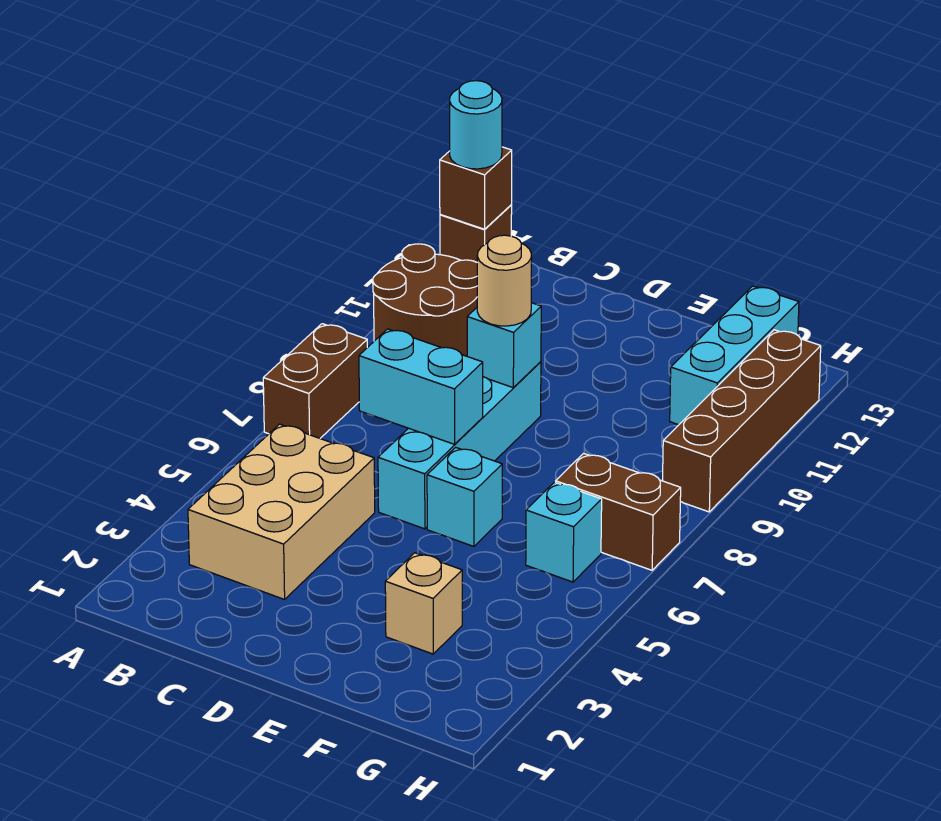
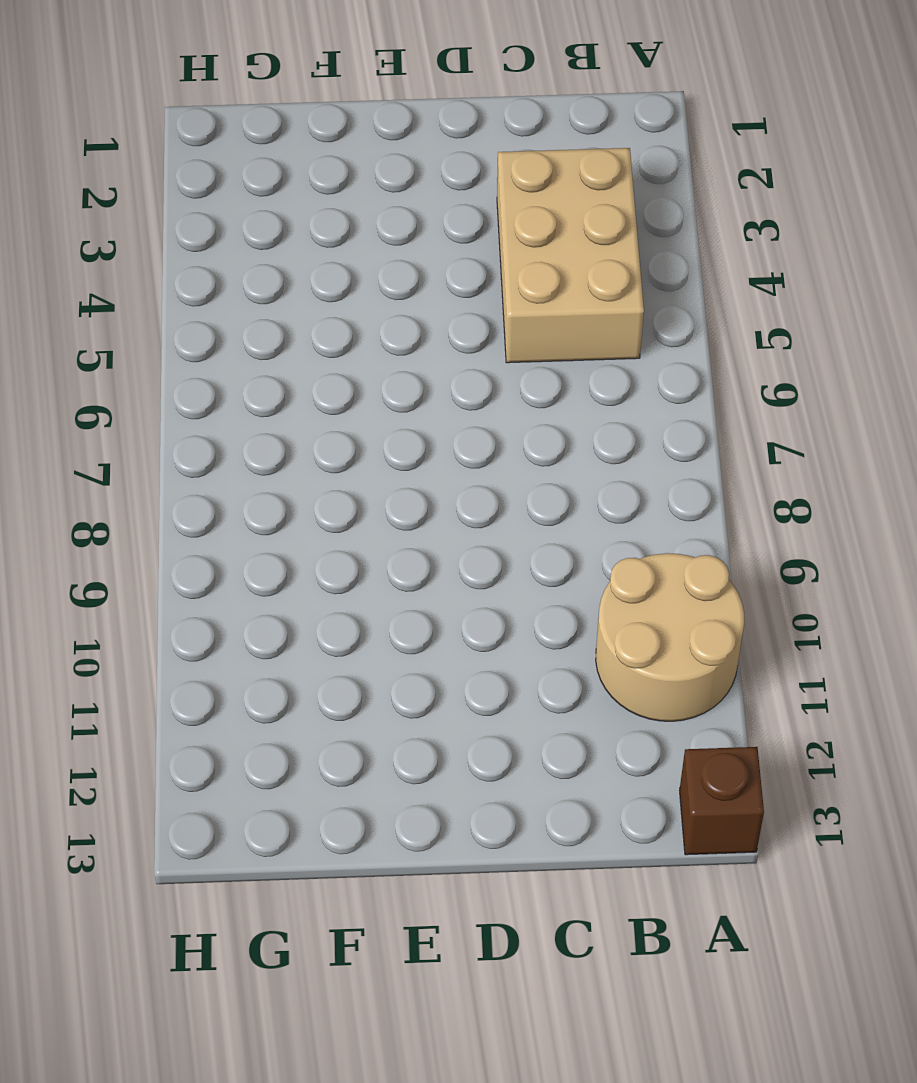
tan 2x2 round brick [596,553,744,721] -> brown 2x2 round brick [373,244,477,356]
none -> brown 1x2 brick [263,324,367,438]
none -> cyan 1x4 brick [378,362,541,529]
none -> cyan 1x1 brick [427,447,502,546]

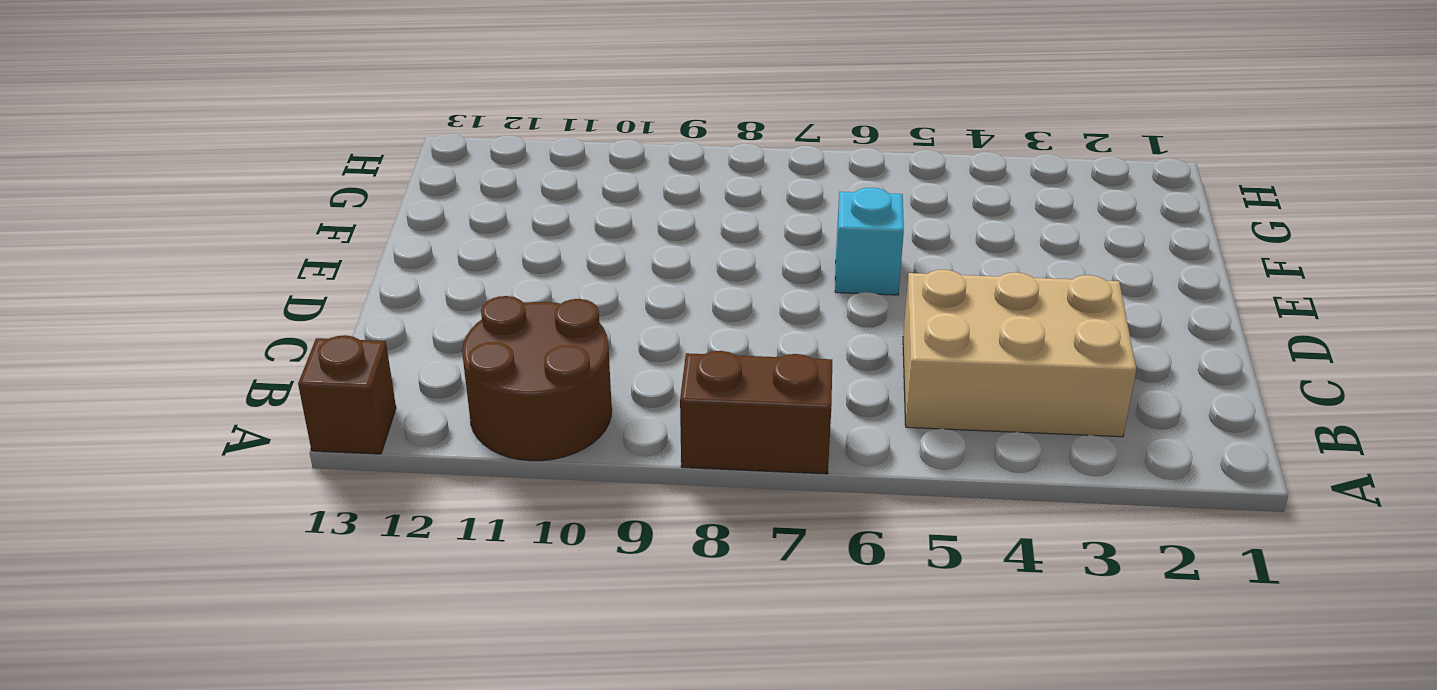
none -> cyan 1x4 brick [378,362,541,529]
none -> tan 1x1 brick [385,553,462,654]
none -> cyan 1x1 brick [526,482,602,582]

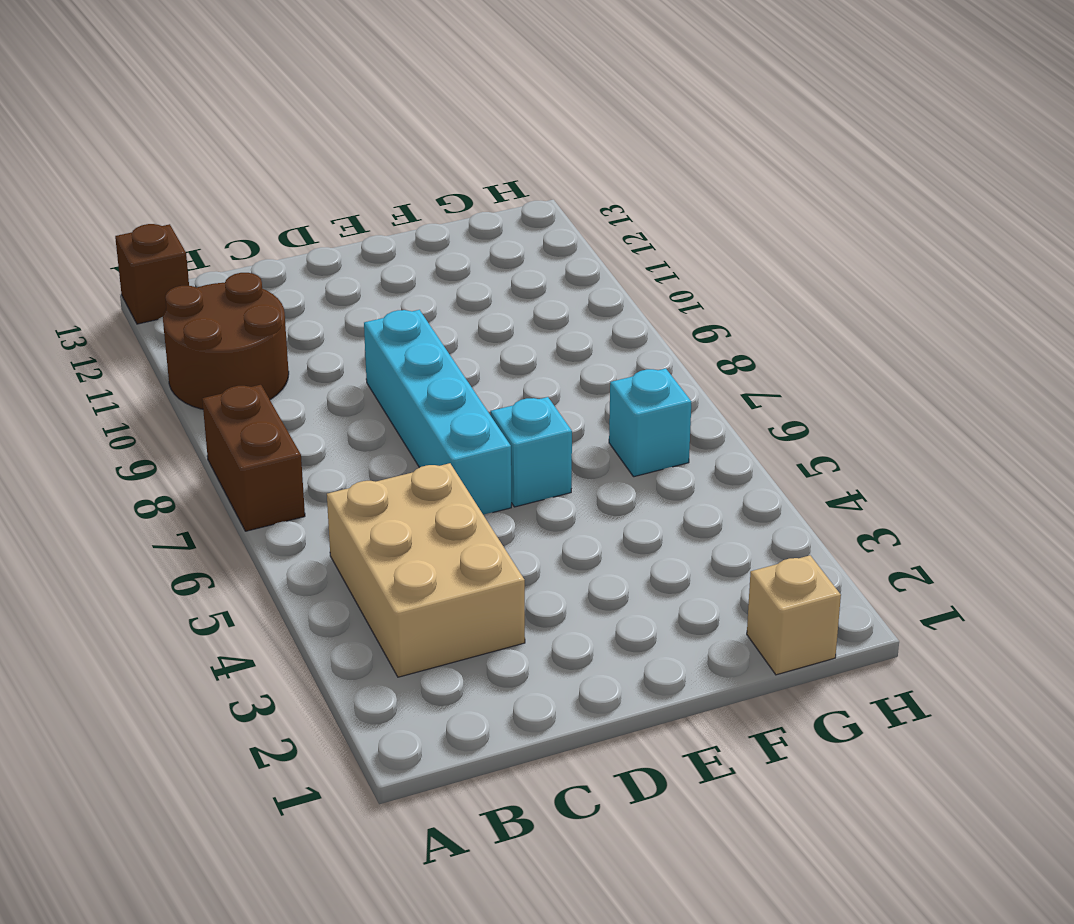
tan 1x1 brick [747,555,841,675] -> tan 1x1 brick moved to [385,553,462,654]
none -> brown 1x2 brick [556,453,681,570]
none -> cyan 1x3 brick [670,286,799,425]
none -> brown 1x4 brick [663,330,821,512]

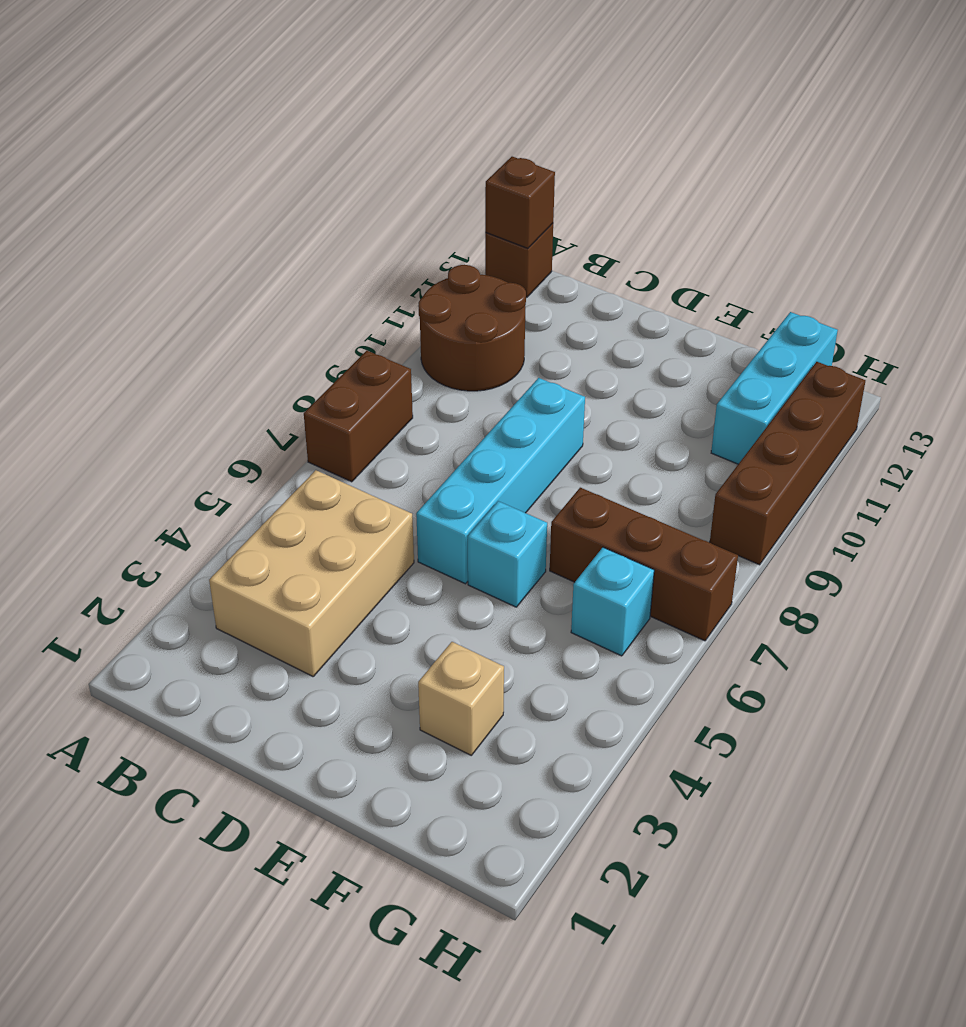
brown 1x3 brick [550,488,738,641] -> brown 1x2 brick [556,453,681,570]
none -> cyan 1x2 brick [359,329,483,444]
none -> cyan 1x1 brick [467,303,541,387]
none -> cyan 1x1 round brick [450,81,502,169]

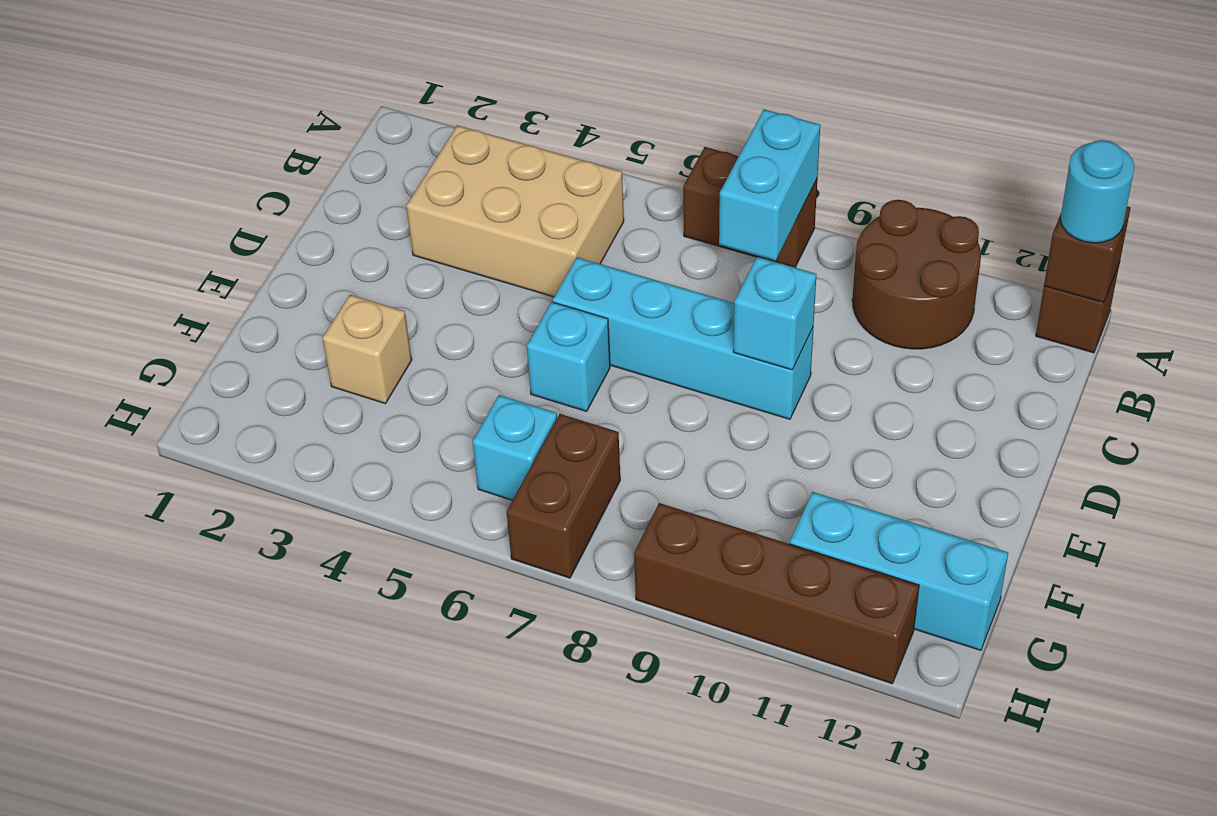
cyan 1x2 brick [719,109,820,261] -> cyan 1x2 brick moved to [359,329,483,444]
none -> tan 1x1 round brick [477,235,532,326]

